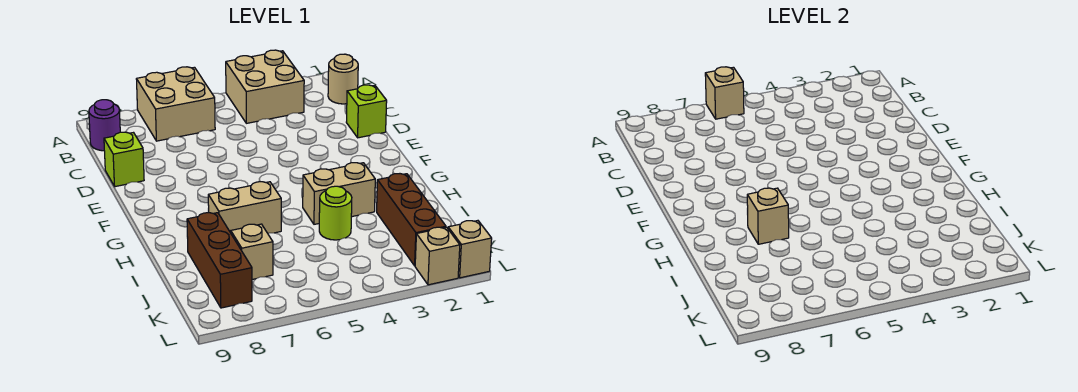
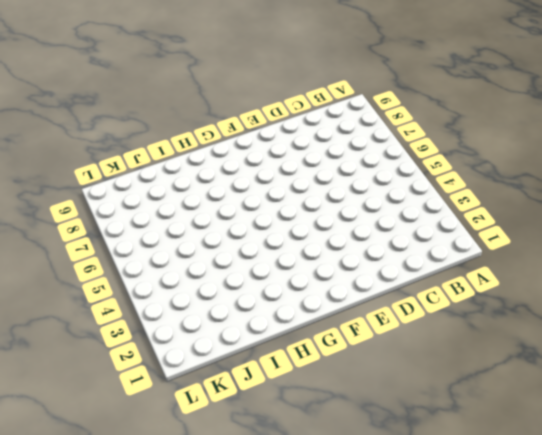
none -> tan 2x2 brick [226,50,304,123]
none -> tan 2x2 brick [136,67,215,141]
none -> tan 1x1 round brick [328,54,358,104]

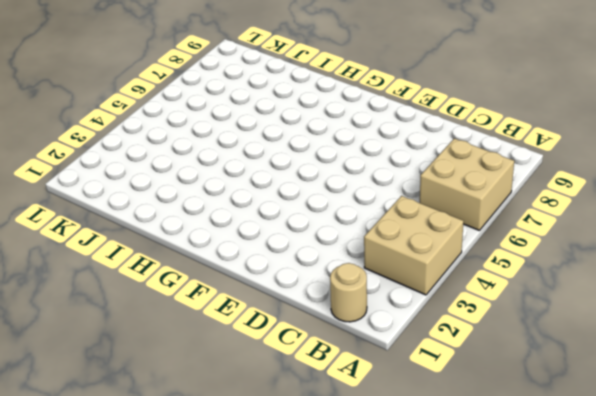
none -> purple 1x1 round brick [89,100,120,151]
none -> lime 1x1 brick [346,85,387,138]
none -> lime 1x1 brick [104,132,144,187]

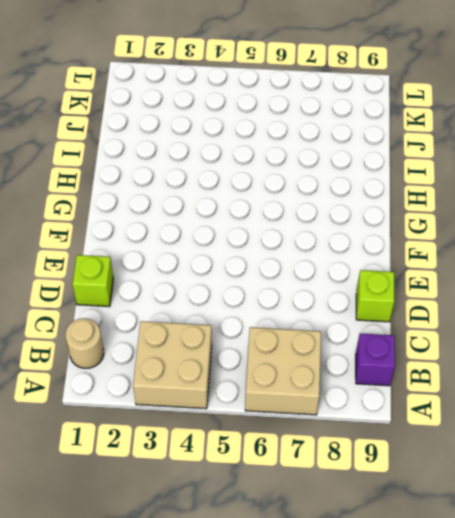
purple 1x1 brick [356,333,395,386] -> purple 1x1 round brick [89,100,120,151]
none -> tan 1x2 brick [303,163,375,224]
none -> tan 1x2 brick [208,182,281,233]
none -> brown 1x3 brick [377,174,446,266]

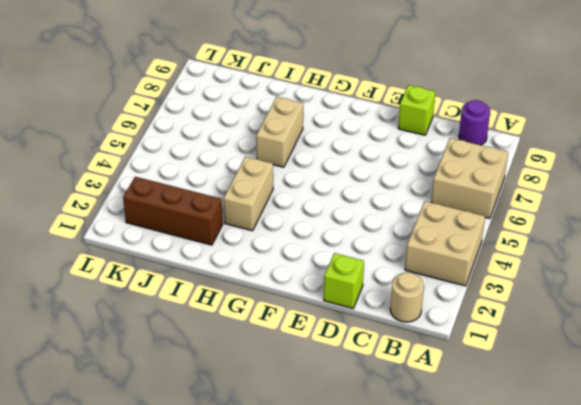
none -> lime 1x1 round brick [319,186,352,240]
none -> brown 1x3 brick [187,212,252,308]
none -> tan 1x1 brick [231,224,273,279]

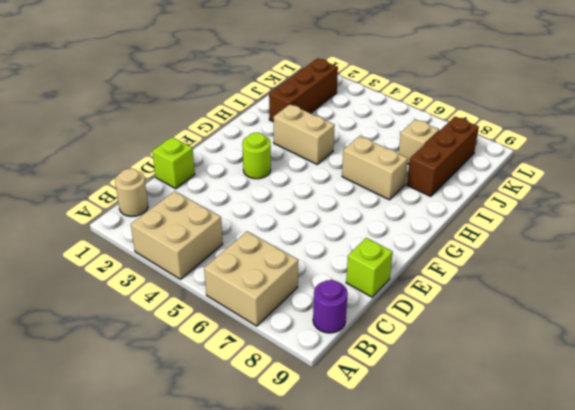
lime 1x1 round brick [242,133,271,179] -> lime 1x1 round brick moved to [319,186,352,240]
none -> tan 1x1 brick [448,221,492,278]
none -> tan 1x1 brick [415,227,460,285]
none -> tan 1x1 brick [705,67,744,119]

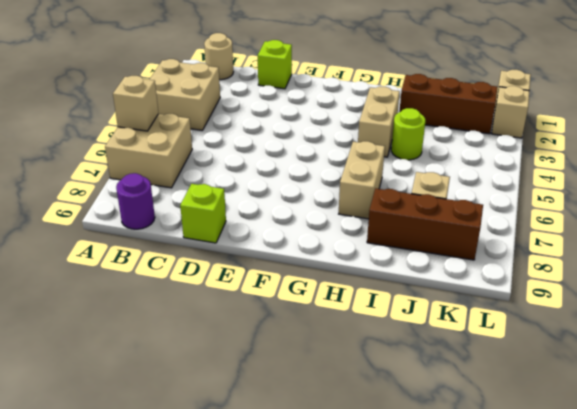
none -> tan 1x1 brick [747,188,789,244]

